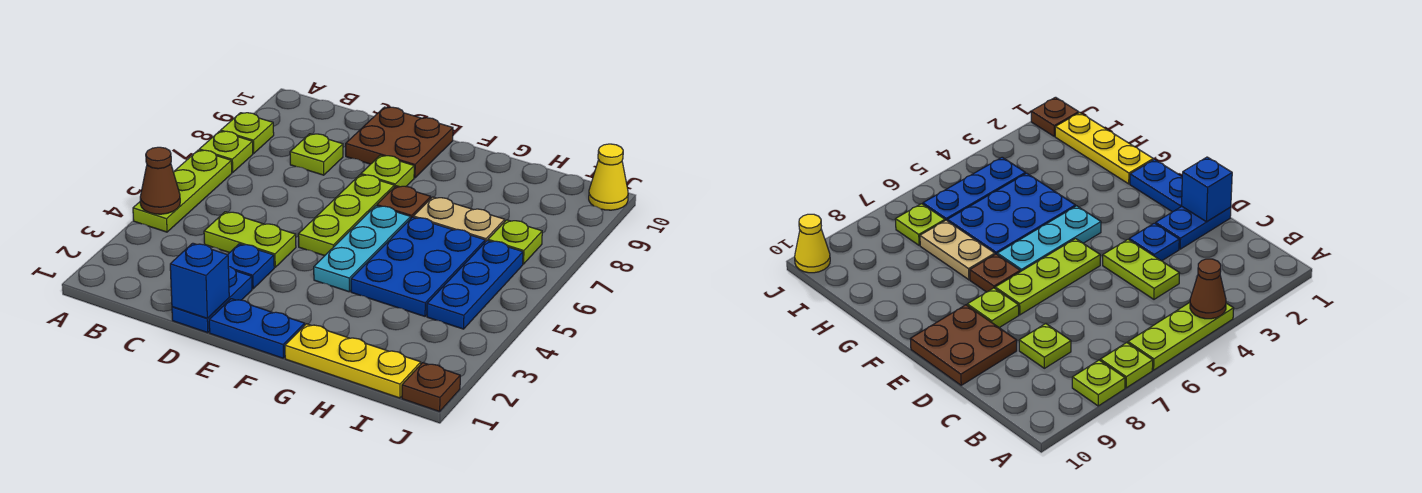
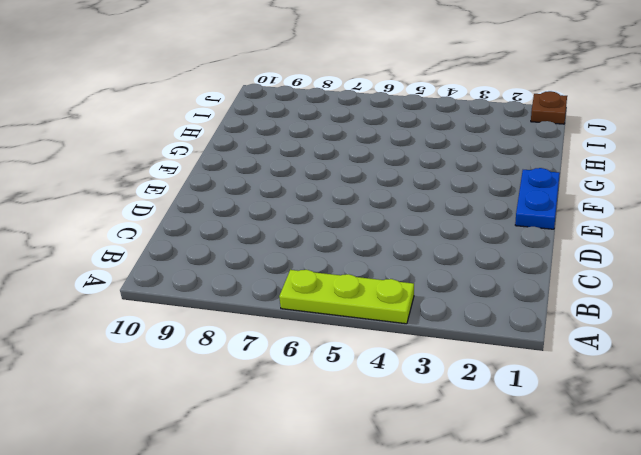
none -> lime 1x1 plate [199,131,253,173]
none -> lime 1x1 plate [221,113,274,153]
none -> lime 1x2 plate [204,212,296,267]

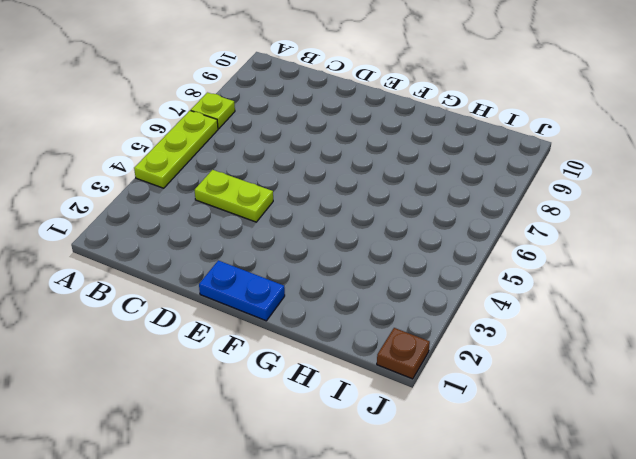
none -> lime 1x1 plate [221,113,274,153]
none -> lime 1x1 plate [290,134,343,175]
none -> blue 1x2 plate [172,267,252,333]

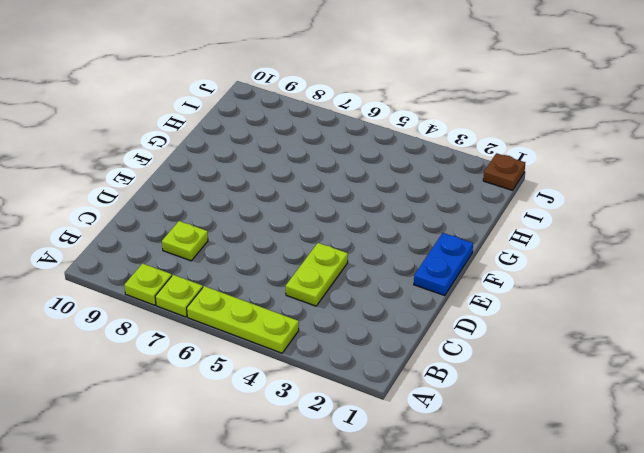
none -> blue 1x2 plate [172,267,252,333]
none -> blue 1x1 plate [228,244,274,289]
none -> brown 2x2 plate [346,107,453,178]

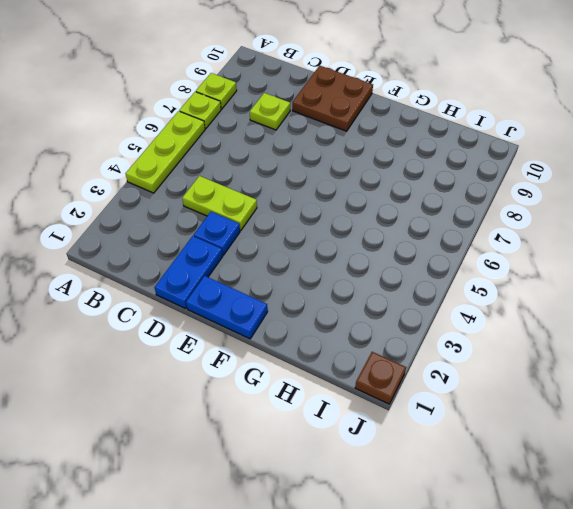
none -> lime 1x3 plate [298,175,394,256]
none -> lime 1x1 plate [361,155,414,187]
none -> cyan 1x3 plate [314,206,411,292]

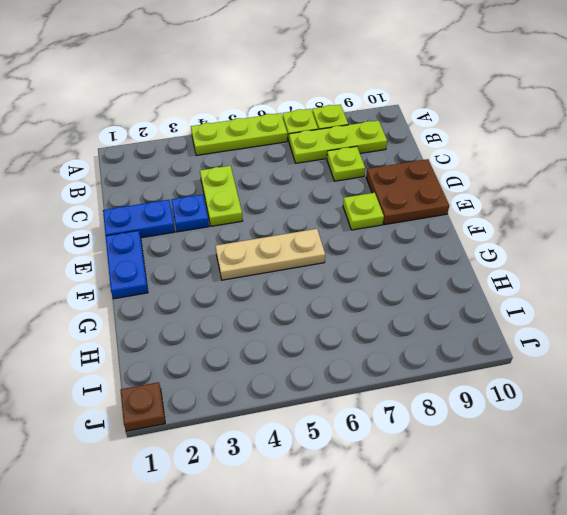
lime 1x3 plate [289,121,387,163] -> lime 1x3 plate moved to [298,175,394,256]
tan 1x3 plate [216,229,325,280] -> cyan 1x3 plate [314,206,411,292]
none -> brown 1x1 plate [377,186,431,218]
none -> yellow 1x3 plate [285,324,421,398]
none -> blue 2x3 plate [351,217,485,316]

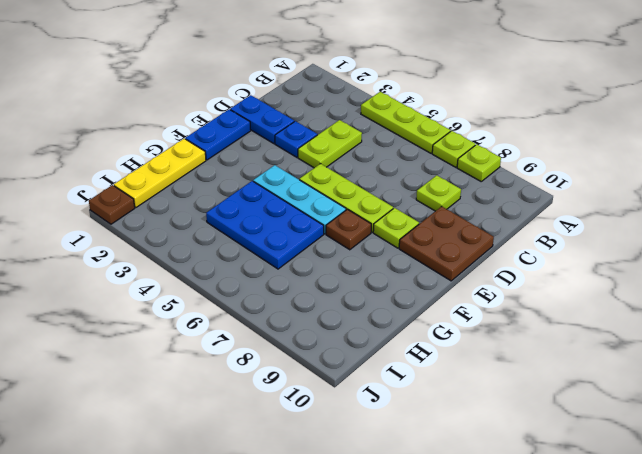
none -> tan 1x2 plate [413,197,505,242]
none -> blue 1x3 plate [427,241,523,329]
none -> lime 1x1 plate [488,220,542,264]

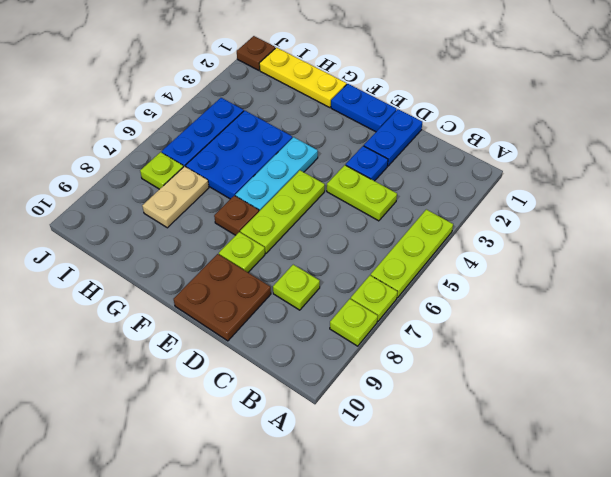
tan 1x2 plate [142,166,209,228] -> tan 1x2 plate turned to [413,197,505,242]
none -> yellow 1x1 cone [589,144,628,210]
none -> brown 1x1 cone [140,147,180,214]
none -> blue 1x1 brick [170,243,229,318]

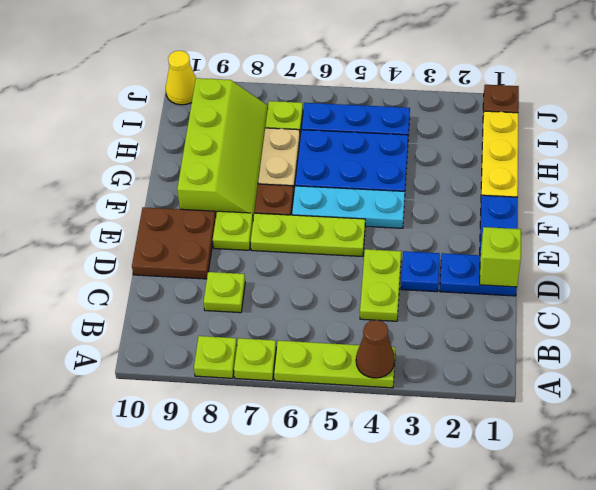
lime 1x1 brick [480,227,521,287] -> blue 1x1 brick [170,243,229,318]
lime 2x4 slope [177,78,268,219] -> none

